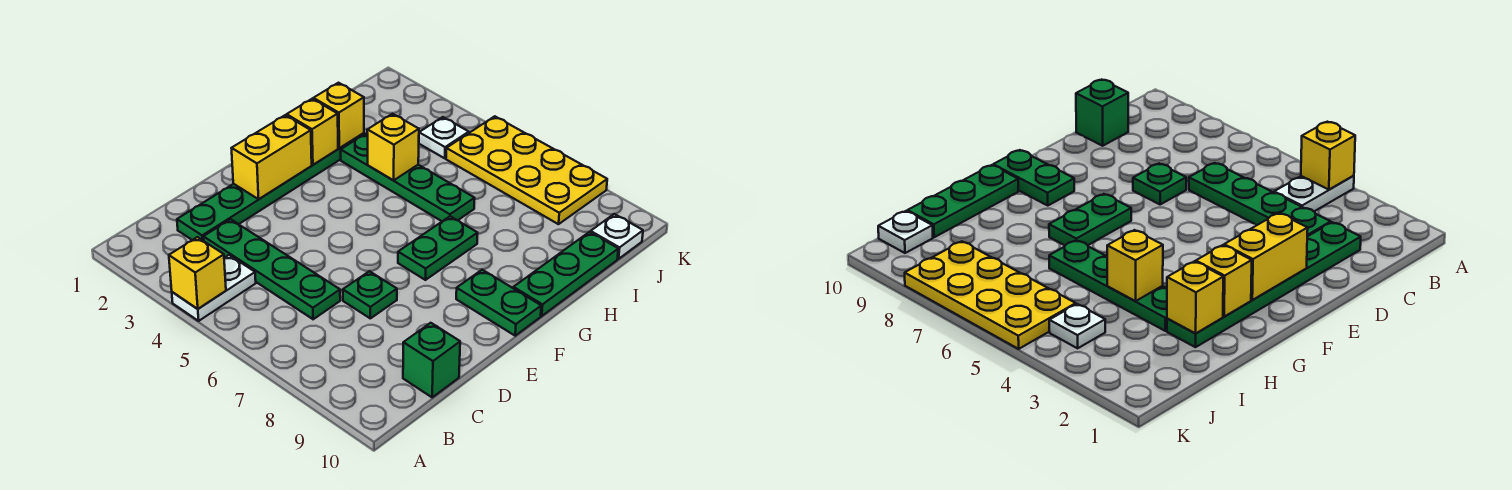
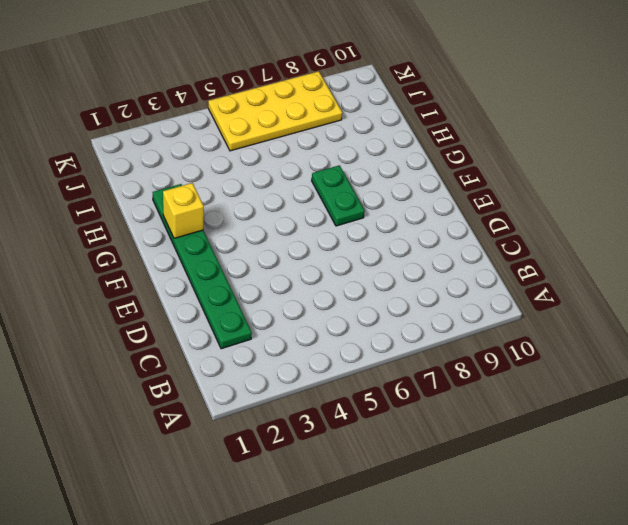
none -> white 1x2 plate [172,255,256,321]
none -> green 1x4 plate [203,219,340,319]
none -> green 1x1 brick [403,323,460,397]

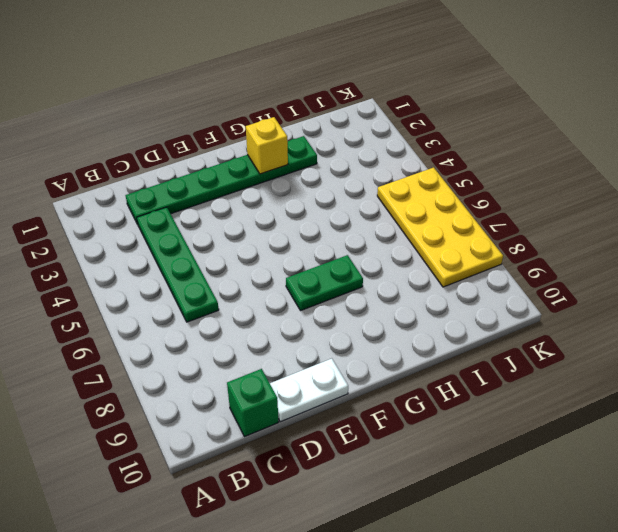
white 1x2 plate [270,359,348,422] -> white 1x2 plate moved to [172,255,256,321]
none -> green 1x1 plate [343,271,397,318]
none -> green 1x2 plate [456,270,541,336]
none -> green 1x3 plate [513,232,618,316]

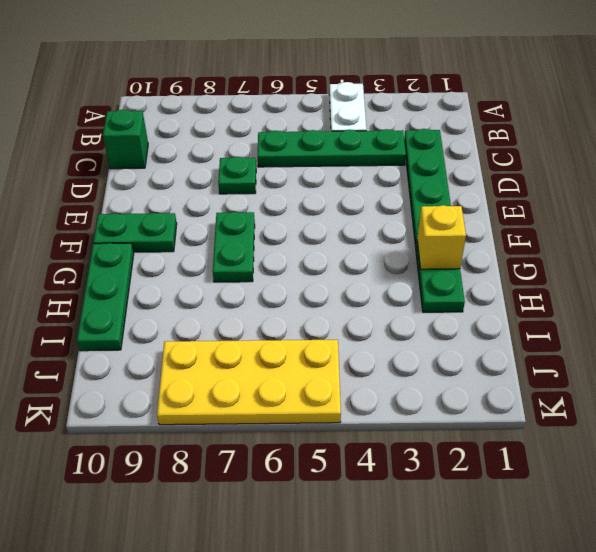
none -> green 1x4 plate [341,134,475,221]
none -> white 1x1 plate [419,117,469,158]
none -> white 1x1 plate [591,214,643,259]

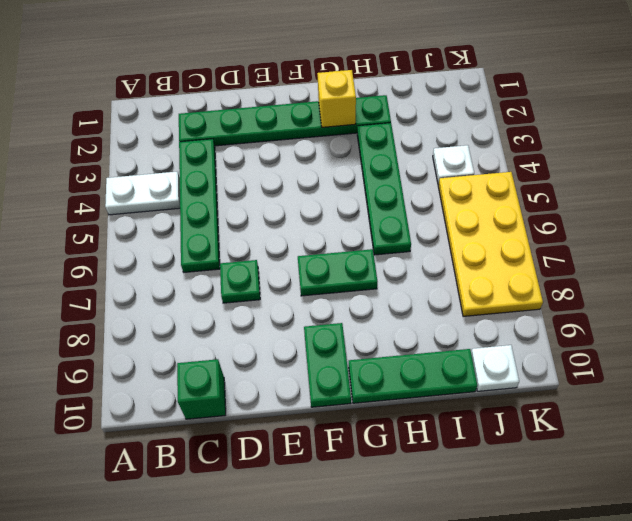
none -> yellow 1x1 brick [169,237,226,309]
none -> yellow 1x2 brick [232,115,312,199]
none -> yellow 1x1 brick [313,83,364,148]

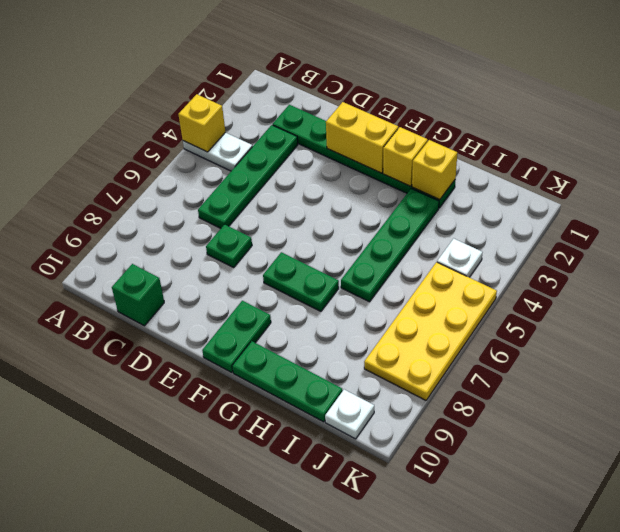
none -> yellow 1x1 brick [367,114,419,180]

